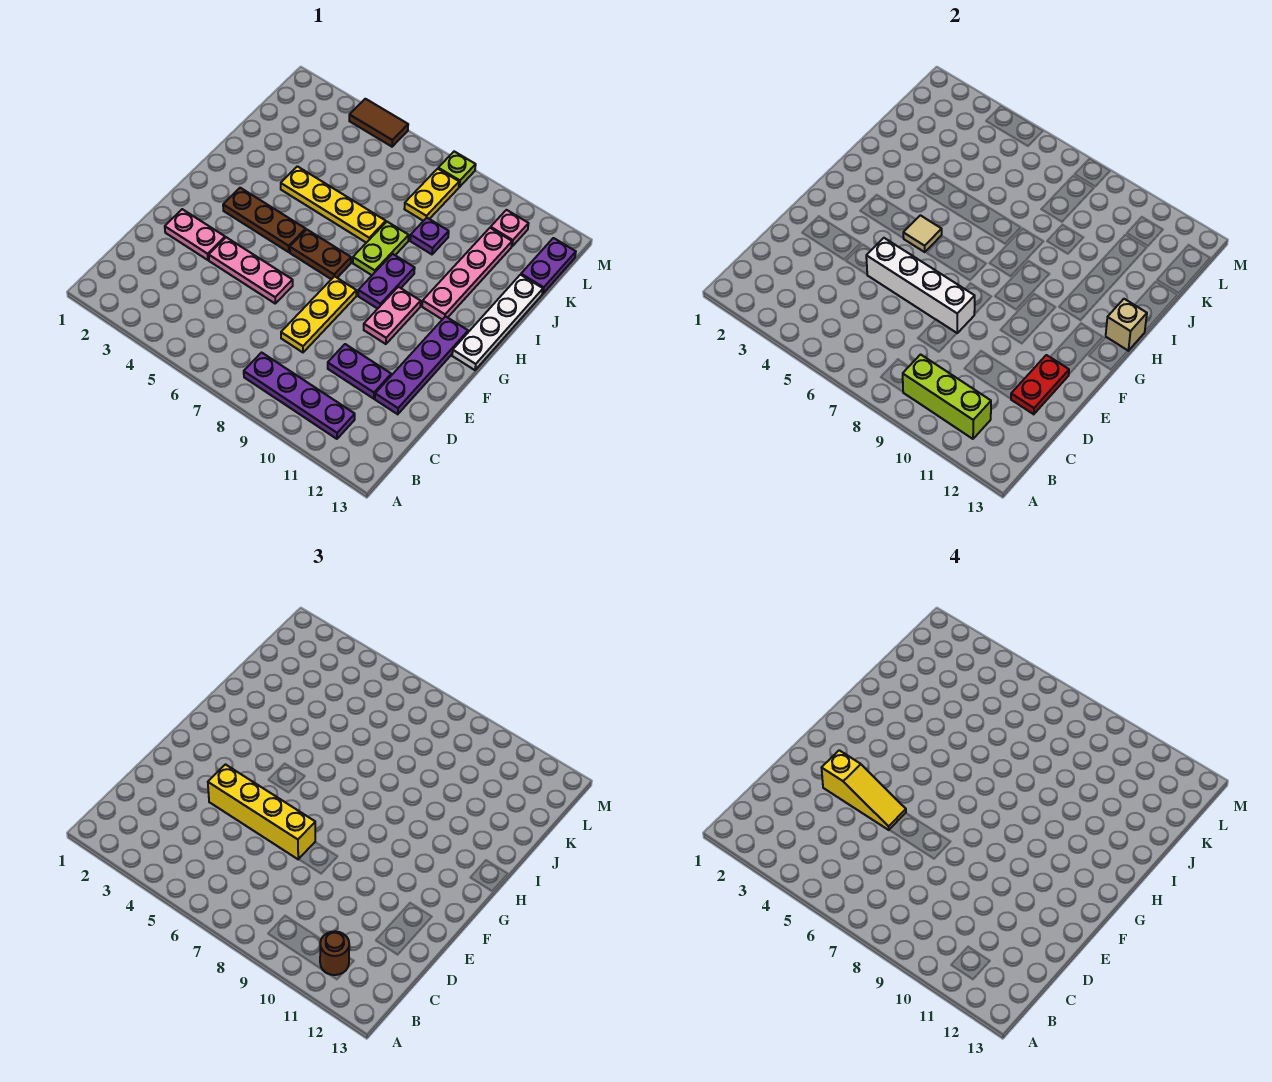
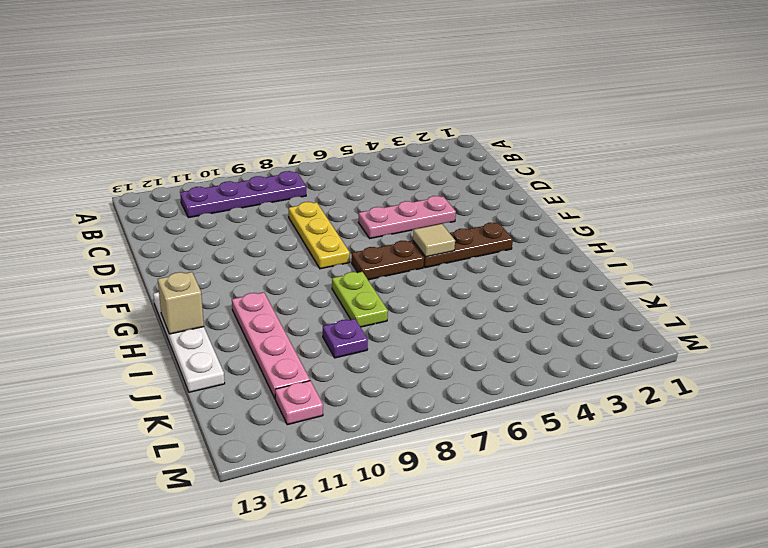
none -> purple 1x2 plate [328,344,391,399]
none -> purple 1x4 plate [375,316,468,414]
none -> pink 1x2 plate [165,209,225,260]

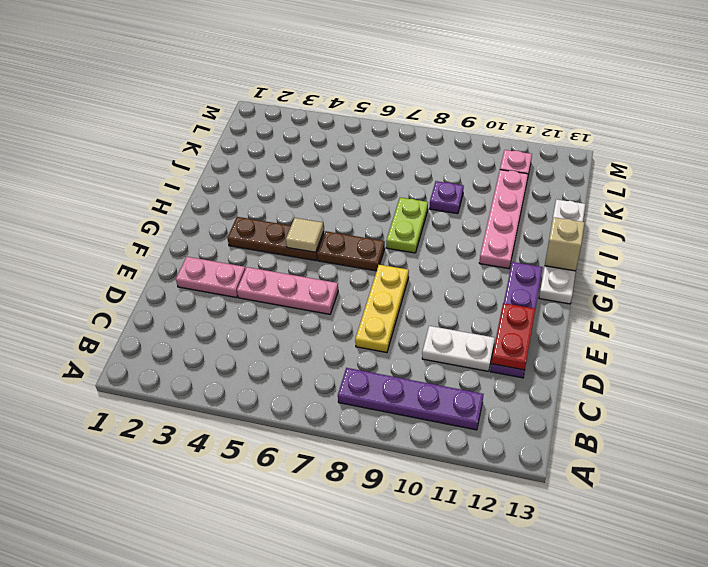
white 1x2 plate [422,326,495,371] -> purple 1x2 plate [328,344,391,399]
none -> pink 1x2 plate [364,287,421,344]
none -> purple 1x2 plate [358,254,415,309]
none -> yellow 1x4 plate [281,166,386,243]

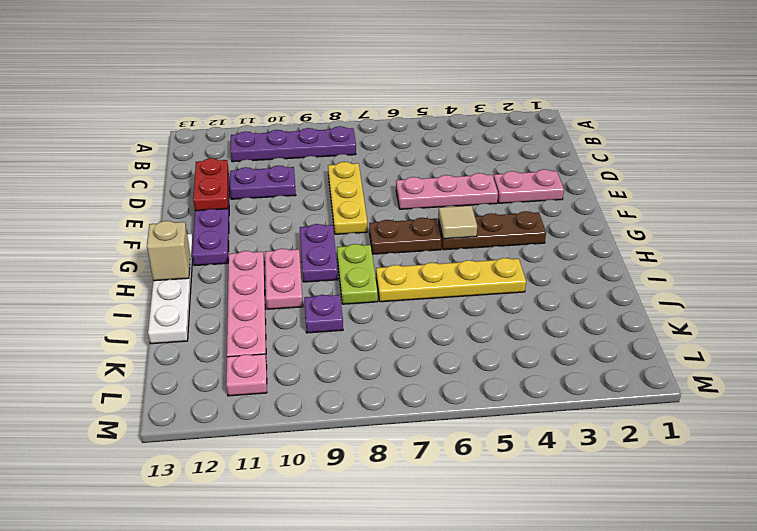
pink 1x2 plate [265,249,303,309] -> pink 1x2 plate moved to [364,287,421,344]
none -> yellow 1x2 plate [404,169,459,221]
none -> purple 1x2 plate [521,238,576,294]
none -> brown 1x2 tile [349,99,408,147]

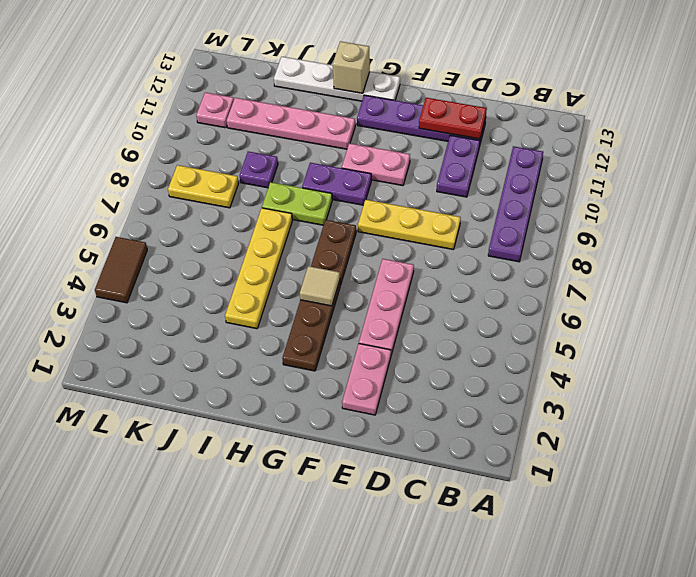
none -> purple 1x2 plate [521,238,576,294]
none -> lime 1x1 plate [438,151,476,187]
none -> lime 1x3 brick [903,355,991,439]

